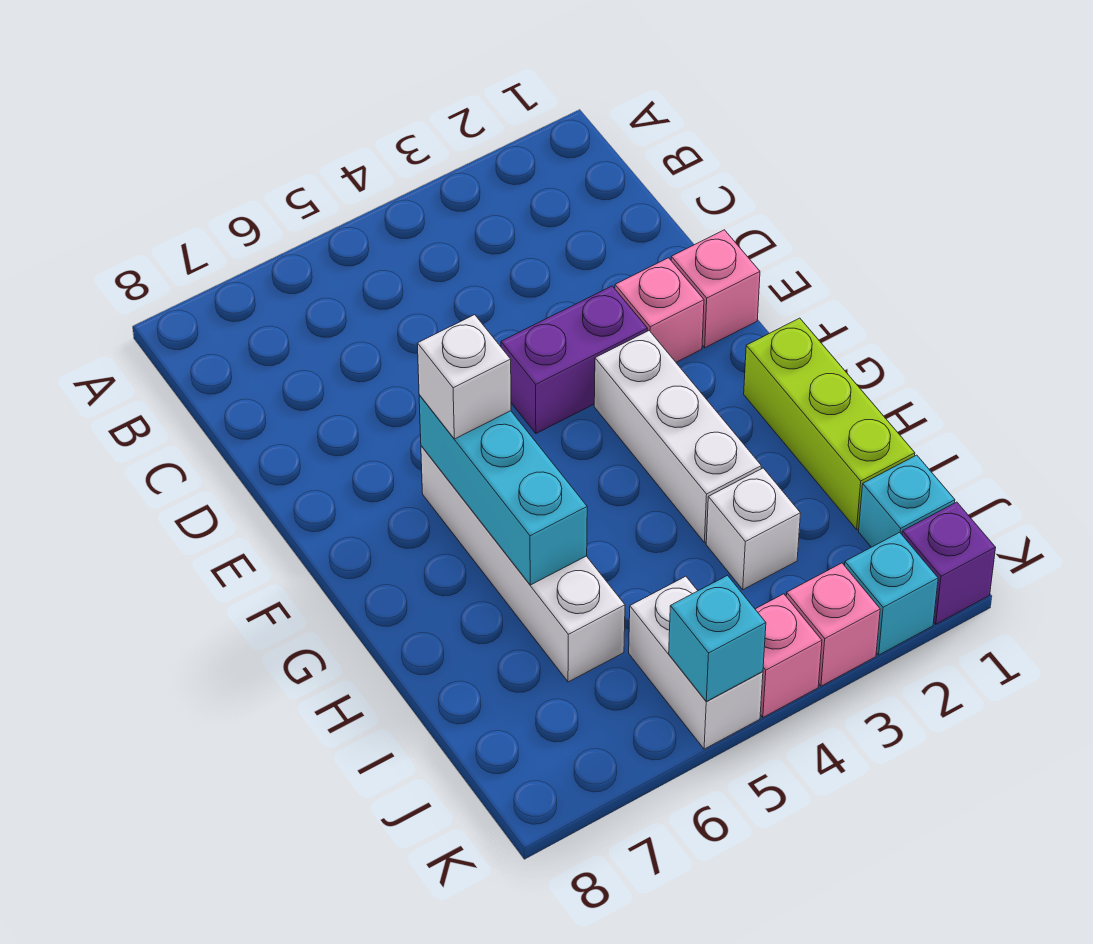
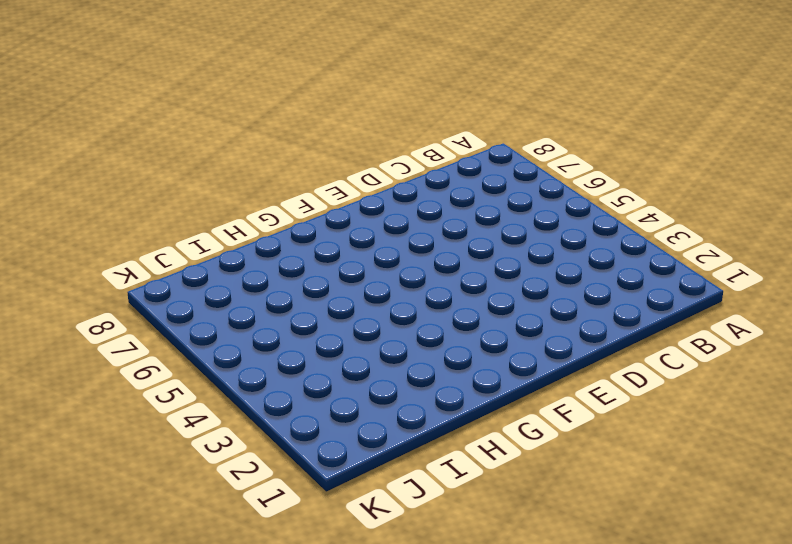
none -> pink 1x1 brick [671,230,760,348]
none -> pink 1x1 brick [615,258,704,362]
none -> purple 1x2 brick [501,286,647,433]

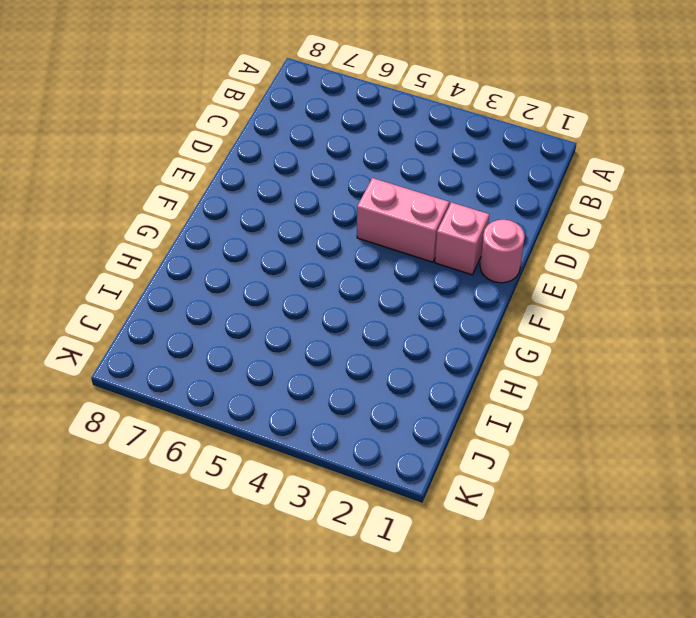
pink 1x1 round brick [480,220,525,283] -> pink 1x1 brick [671,230,760,348]
pink 1x2 brick [357,178,449,262] -> purple 1x2 brick [501,286,647,433]
none -> white 1x3 brick [594,331,761,543]
none -> white 1x4 brick [421,446,625,682]
none -> lime 1x3 brick [744,318,915,529]

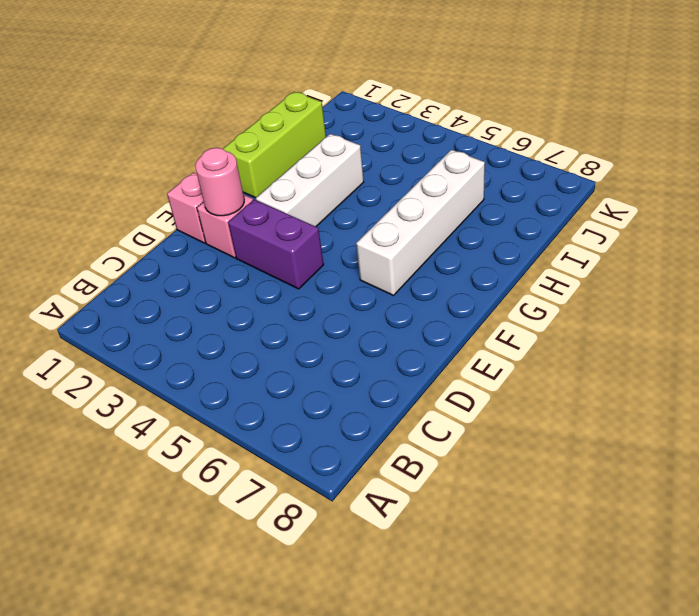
pink 1x1 round brick [195,148,244,216] -> none
none -> white 1x1 brick [706,468,801,590]
none -> cyan 1x1 brick [859,455,955,547]
none -> white 1x2 brick [629,576,763,749]

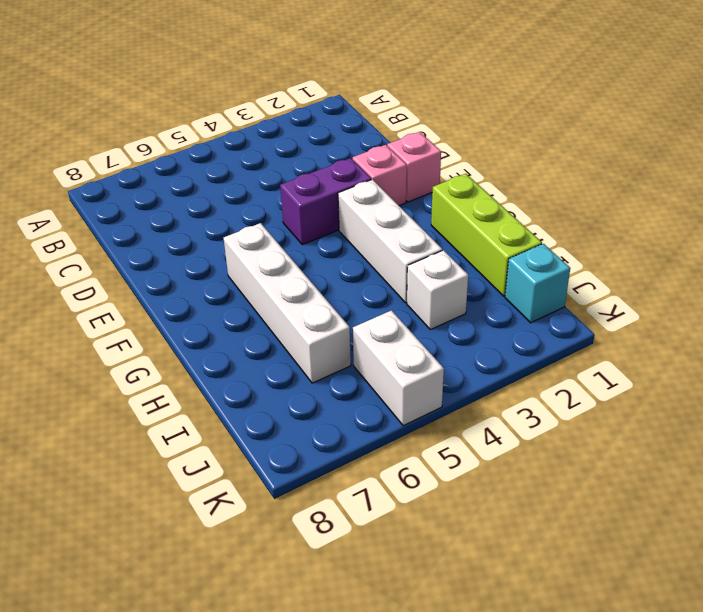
none -> purple 1x1 brick [902,502,996,624]
none -> cyan 1x1 brick [845,532,938,655]
none -> pink 1x1 brick [786,563,880,686]

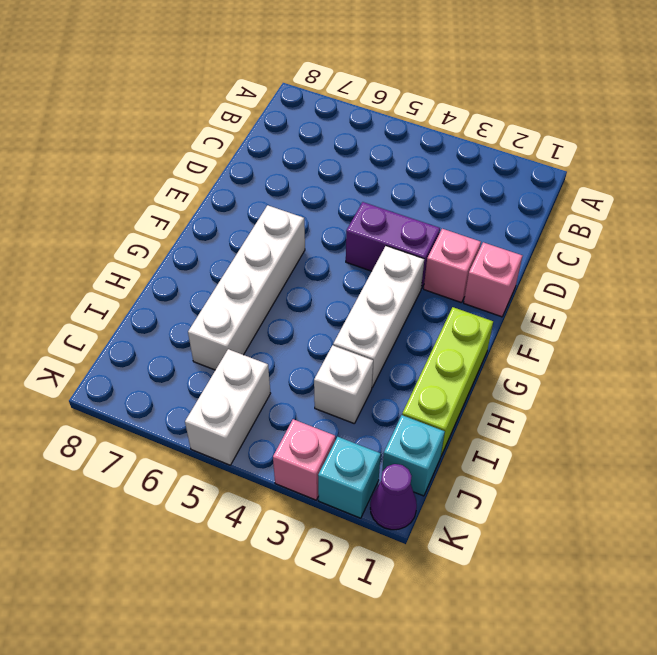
purple 1x1 cone [370,464,417,530] -> purple 1x1 brick [902,502,996,624]
none -> pink 1x1 brick [755,594,822,717]
none -> cyan 1x3 brick [419,395,587,585]
none -> cyan 1x1 brick [669,576,766,701]

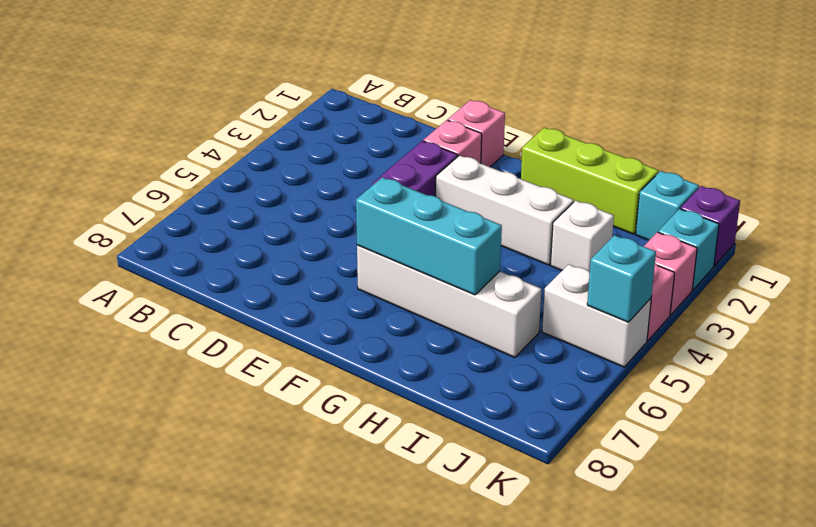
none -> white 1x1 brick [417,315,511,439]

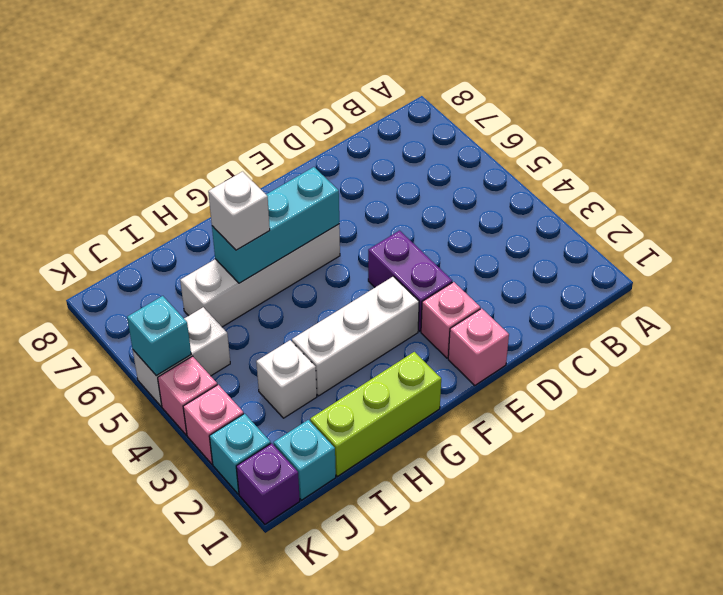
white 1x1 brick [208,172,270,250] -> white 1x1 brick moved to [417,315,511,439]

